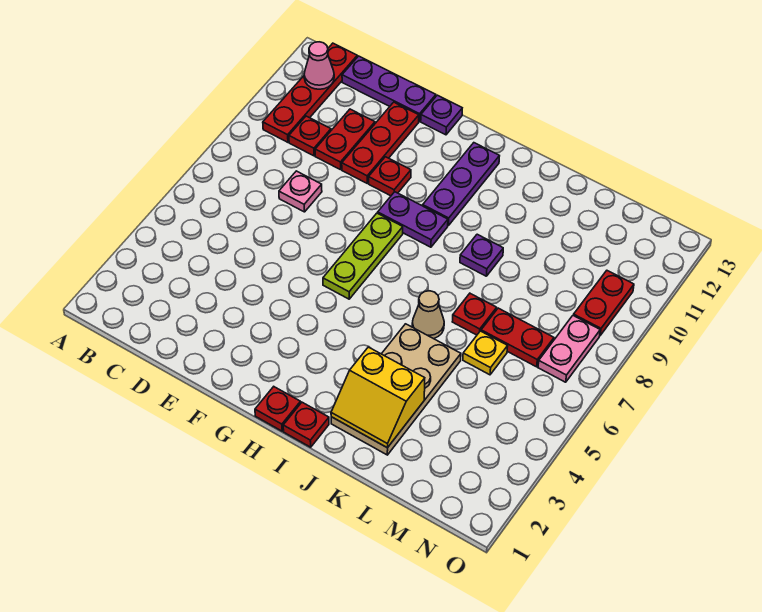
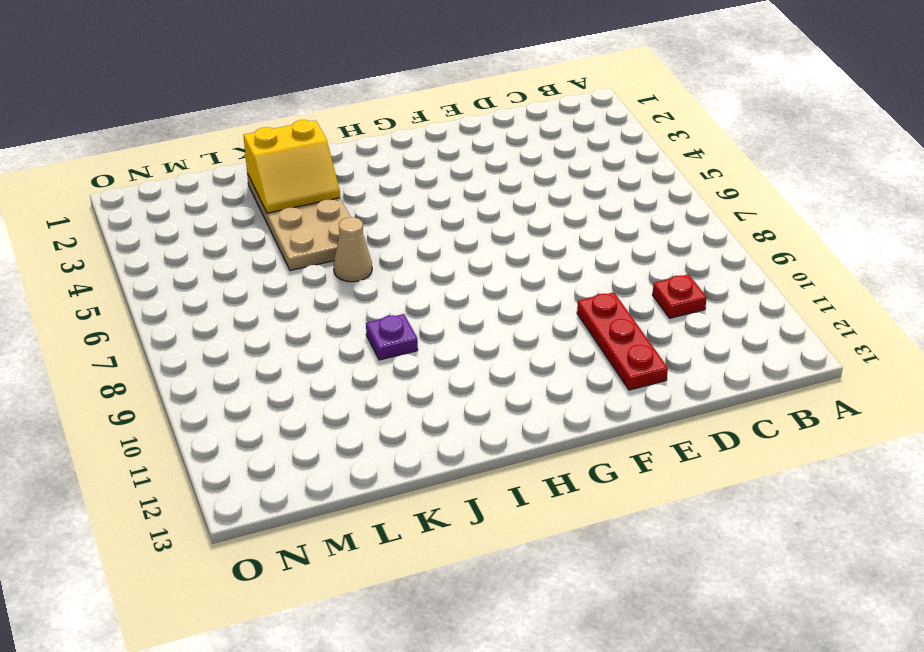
yellow 2x2 slope [244,120,340,213] -> yellow 2x2 slope turned to [331,347,425,448]
none -> red 1x4 plate [263,43,357,142]
none -> purple 1x3 plate [342,56,436,121]
none -> pink 1x1 plate [279,171,322,212]

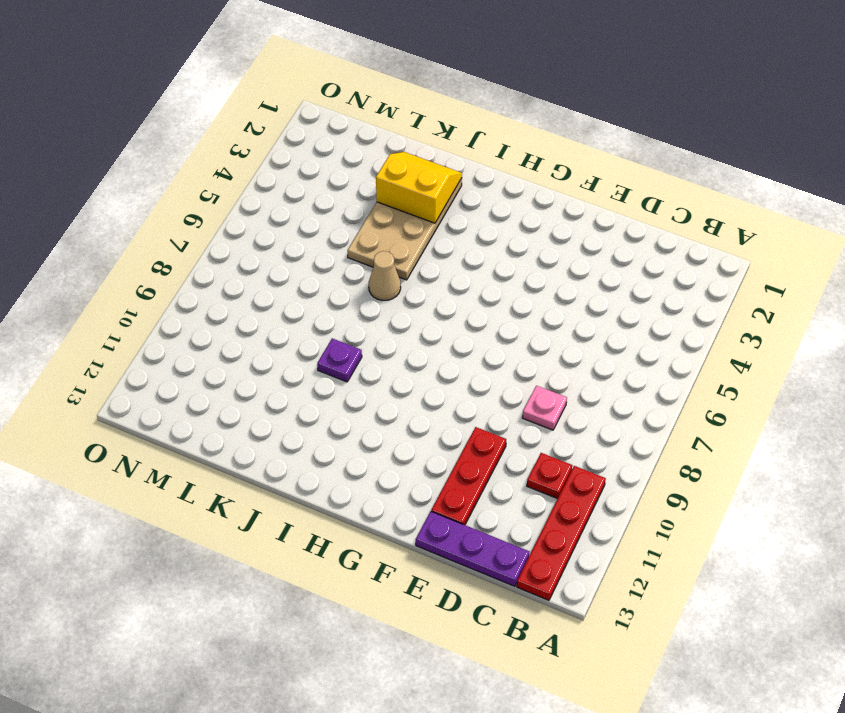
none -> red 1x2 plate [315,109,375,170]
none -> red 1x1 plate [369,157,411,196]
none -> purple 1x1 plate [421,95,462,135]

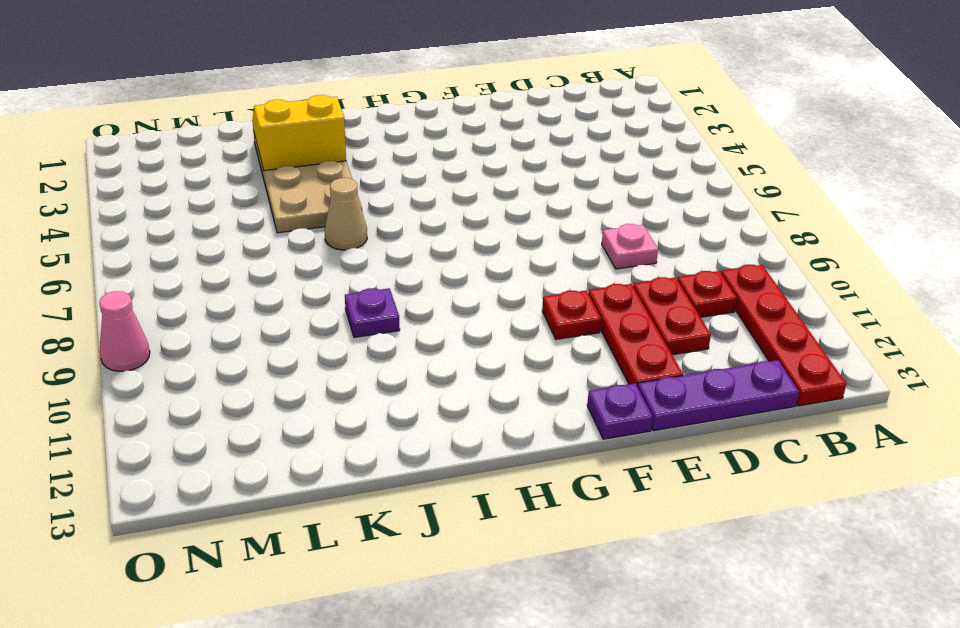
pink 1x1 cone [99,291,150,371] -> pink 1x1 cone moved to [304,42,334,89]
none -> lime 1x3 plate [323,213,403,299]
none -> purple 1x2 plate [378,192,448,247]
none -> red 1x1 plate [255,387,301,431]

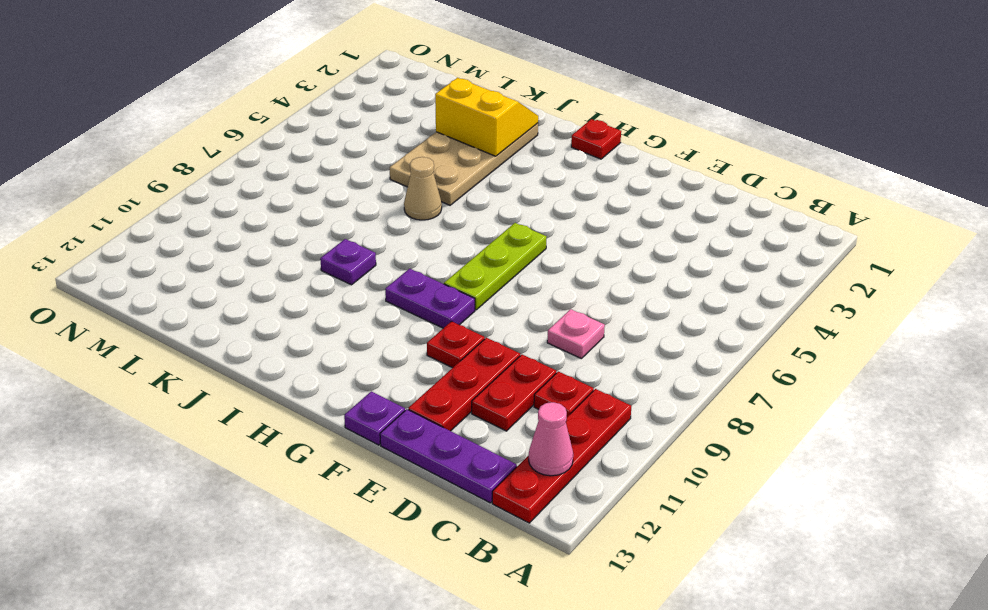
none -> purple 1x3 plate [423,143,499,226]
none -> red 1x1 plate [283,402,329,447]
none -> red 1x1 plate [452,293,497,335]

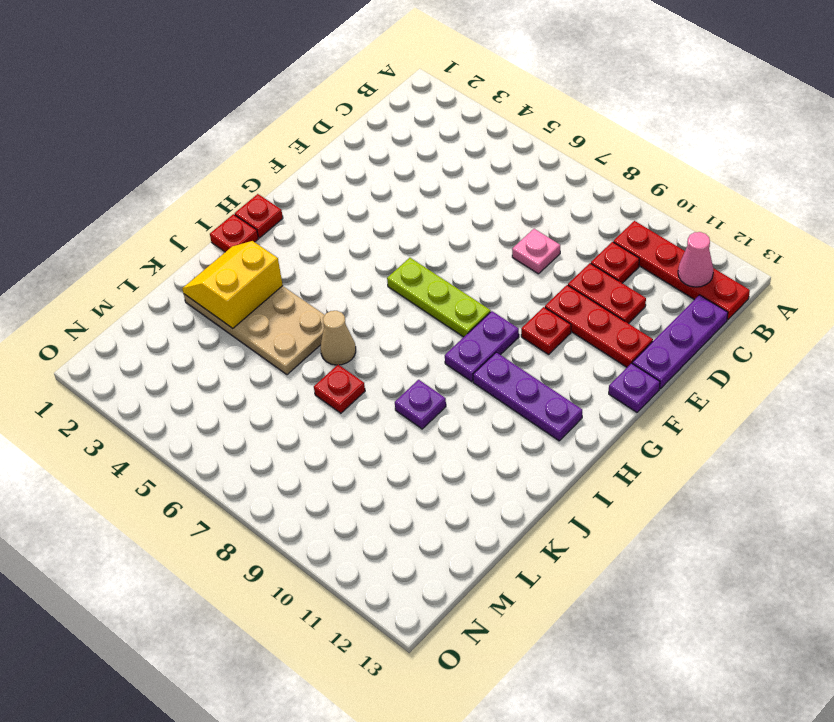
none -> yellow 1x1 plate [463,331,508,375]
none -> red 1x2 plate [481,308,554,367]
none -> pink 1x2 plate [538,316,600,382]

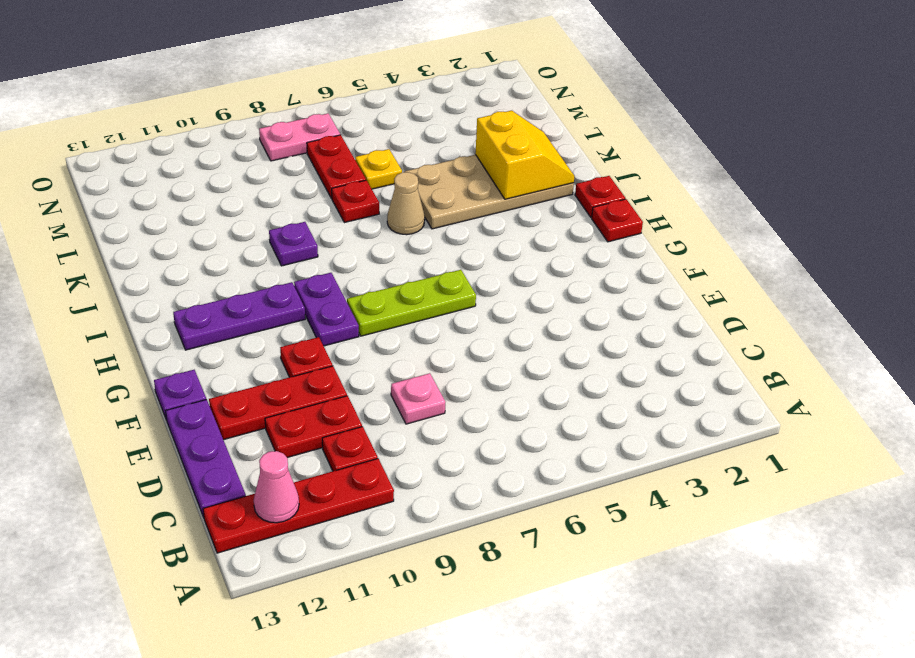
none -> red 1x2 plate [573,271,634,335]

